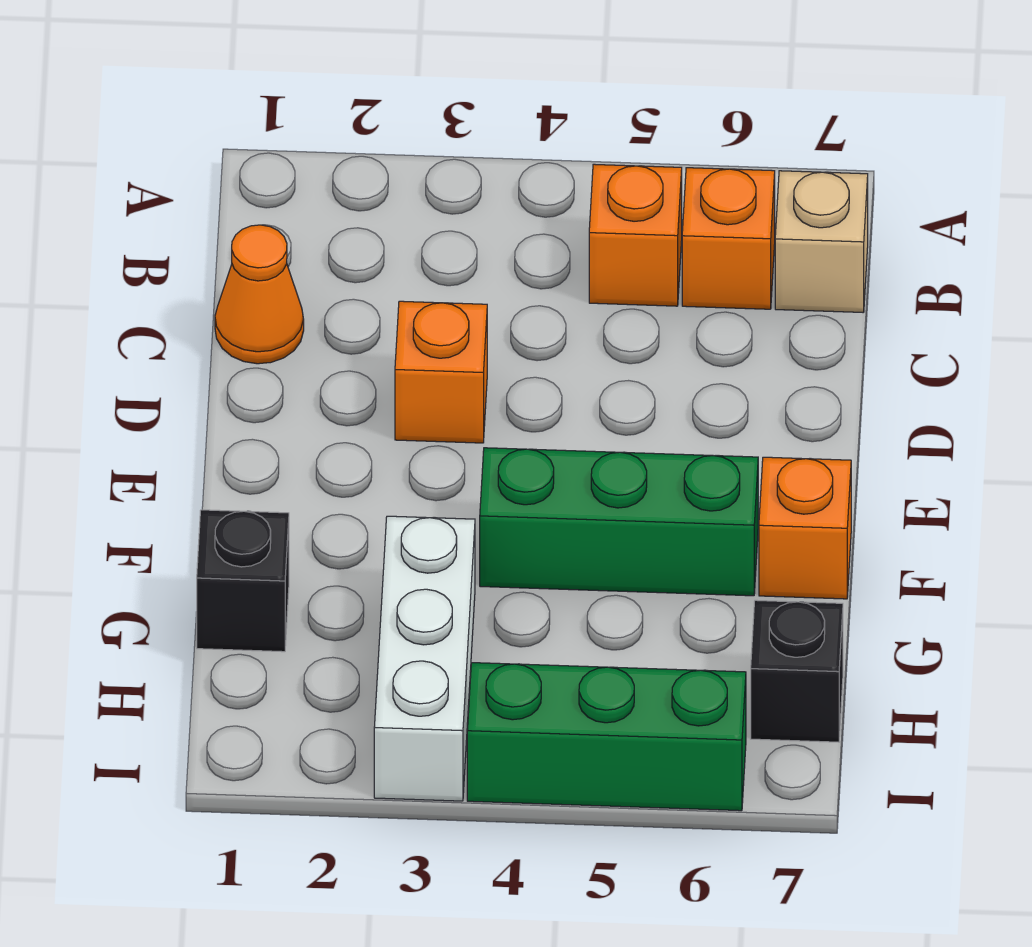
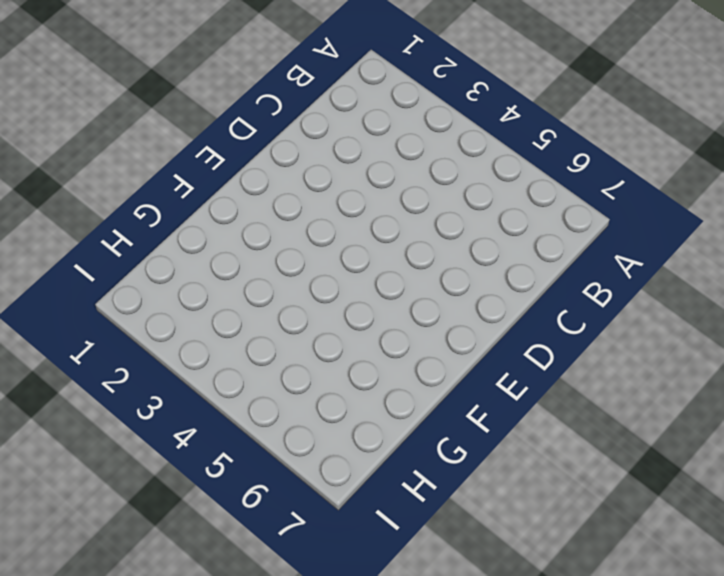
none -> orange 1x1 brick [589,164,682,306]
none -> orange 1x1 brick [682,168,775,309]

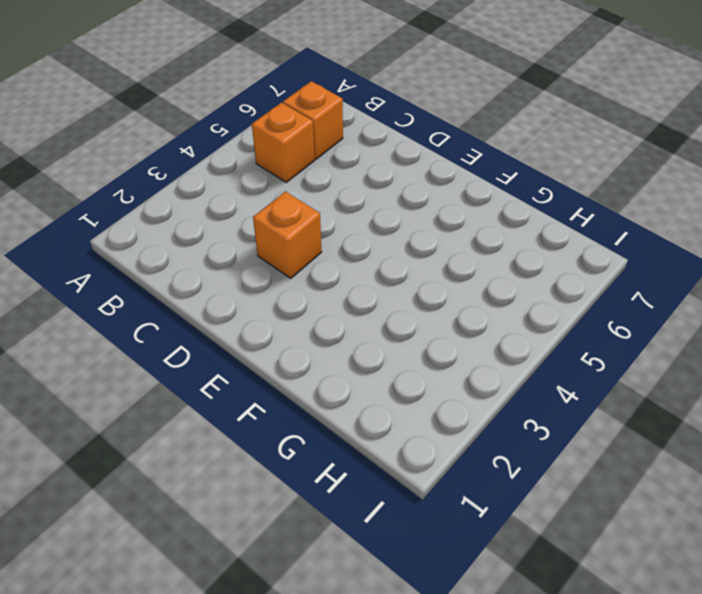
none -> tan 1x1 brick [775,171,868,312]
none -> orange 1x1 cone [215,225,304,364]

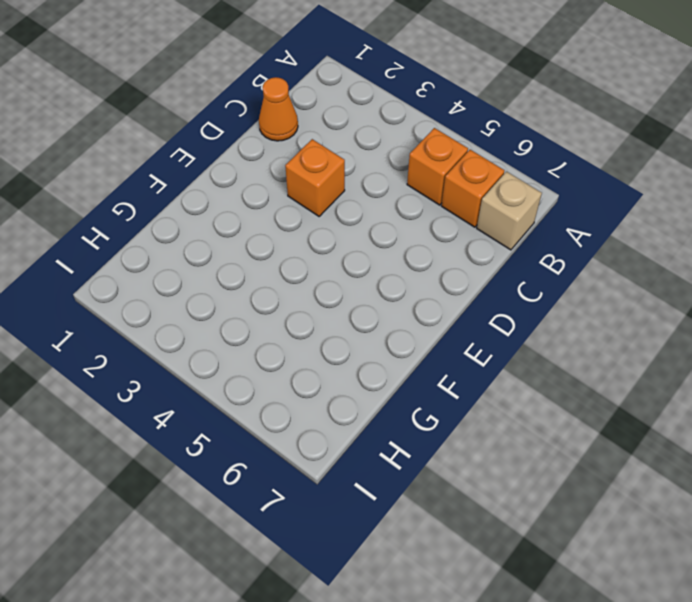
none -> green 1x3 brick [480,448,758,596]
none -> orange 1x1 brick [759,457,851,599]

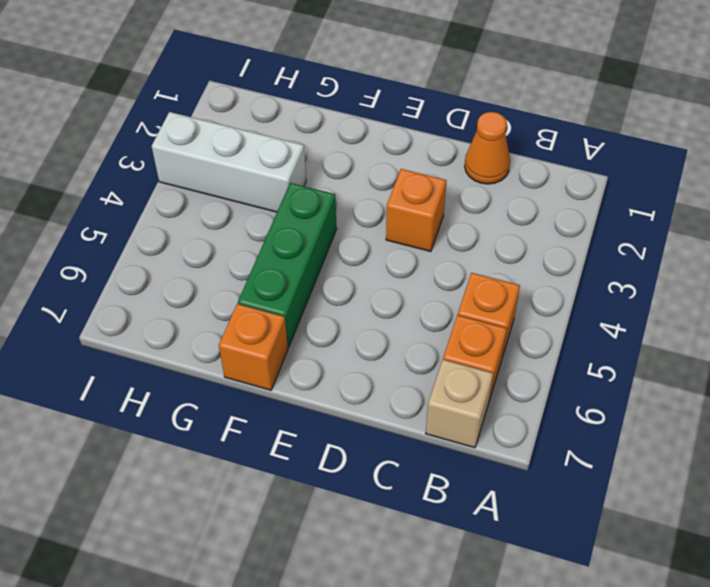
none -> black 1x1 brick [197,510,289,652]
none -> black 1x1 brick [751,600,843,742]

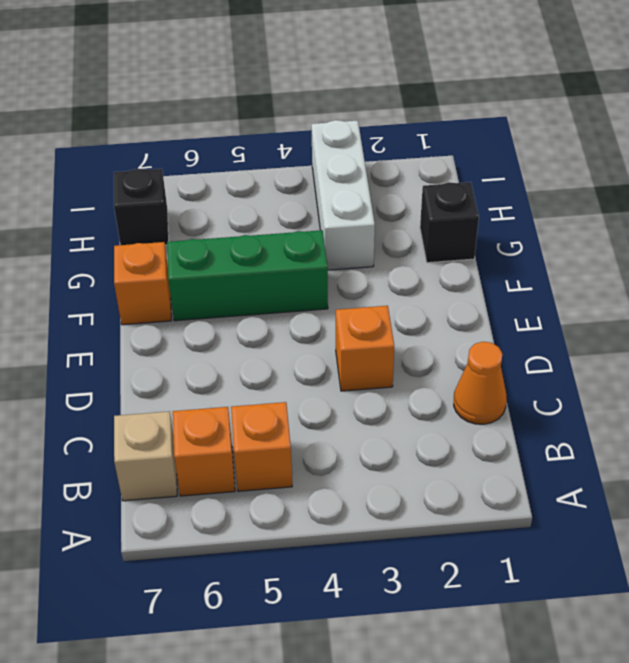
none -> green 1x3 brick [467,663,746,811]

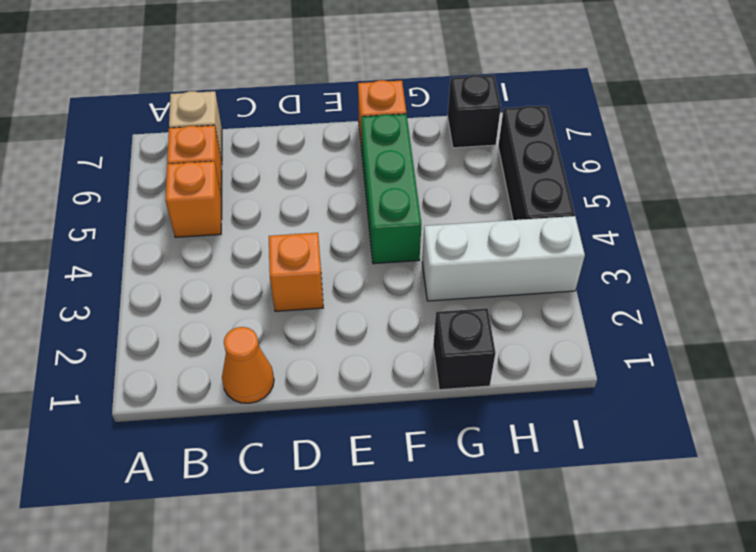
black 1x3 brick [498,106,575,220] -> green 1x3 brick [467,663,746,811]

